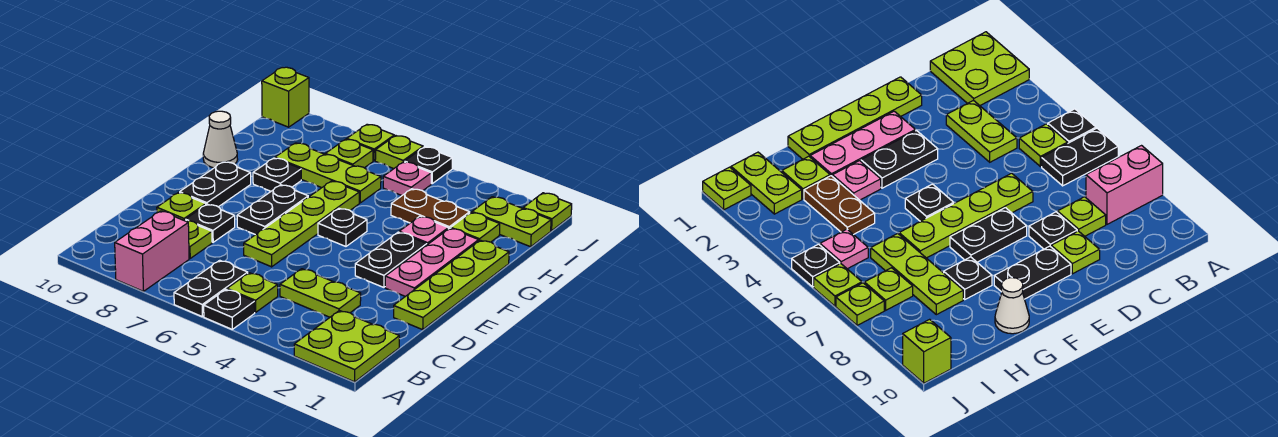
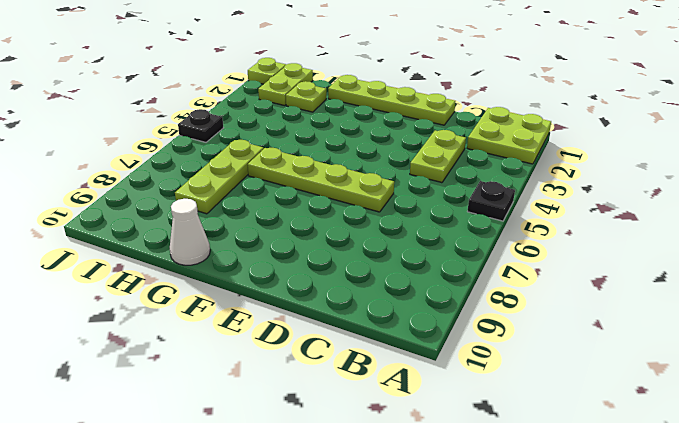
none -> black 1x2 plate [174,260,248,317]
none -> pink 1x2 brick [115,211,189,291]
none -> lime 1x1 plate [227,273,278,312]
none -> lime 1x1 plate [184,220,212,258]

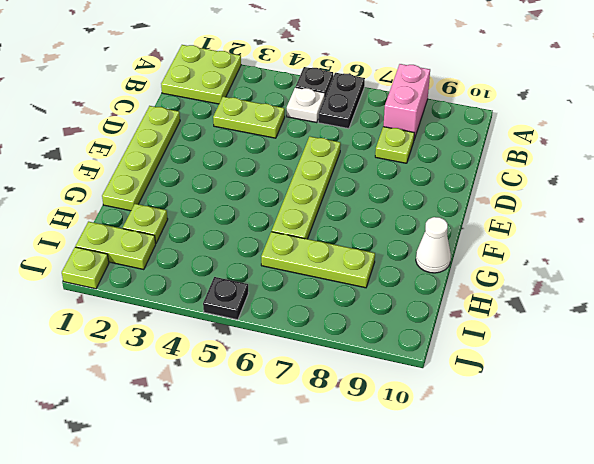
white 1x1 plate [287,87,325,123] -> lime 1x1 plate [227,273,278,312]
none -> black 1x1 plate [185,204,235,242]
none -> lime 1x1 plate [157,192,206,220]
none -> pink 1x3 plate [385,228,479,296]
none -> black 1x2 plate [355,232,427,287]

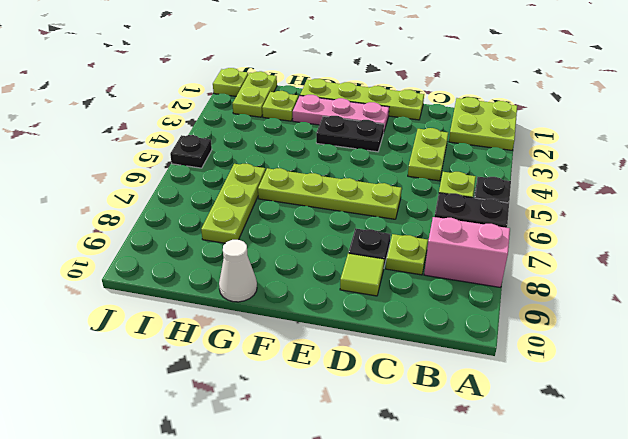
lime 1x1 tile [340,254,384,296] -> lime 1x1 plate [157,192,206,220]
none -> black 1x2 plate [237,185,308,235]
none -> black 1x2 plate [180,162,251,207]
none -> black 1x1 plate [318,208,367,246]
none -> pink 1x1 plate [399,216,448,245]

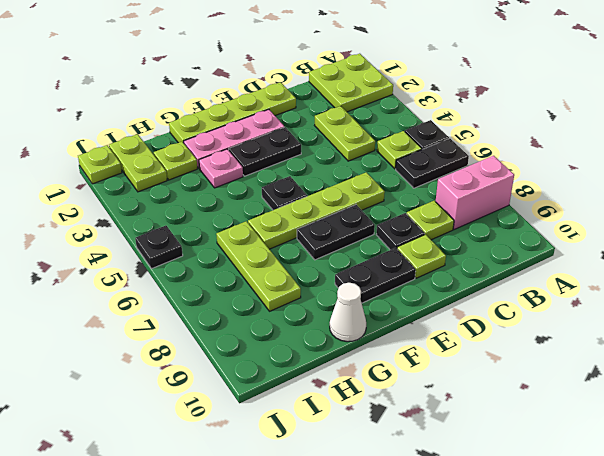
none -> black 1x1 plate [253,158,301,191]
none -> brown 1x2 plate [391,189,470,229]
none -> pink 1x1 plate [383,162,431,195]
none -> lime 1x1 plate [325,139,373,168]

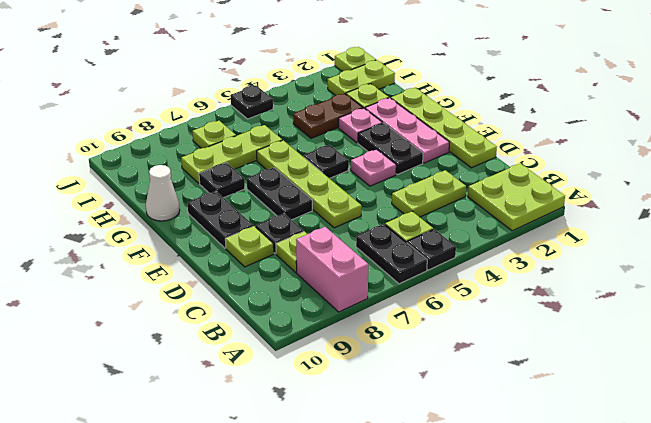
pink 1x1 plate [351,149,396,186] -> pink 1x1 plate moved to [383,162,431,195]
none -> lime 1x1 plate [375,136,423,169]
none -> lime 1x1 plate [347,124,394,161]
none -> lime 1x1 brick [262,67,309,127]

